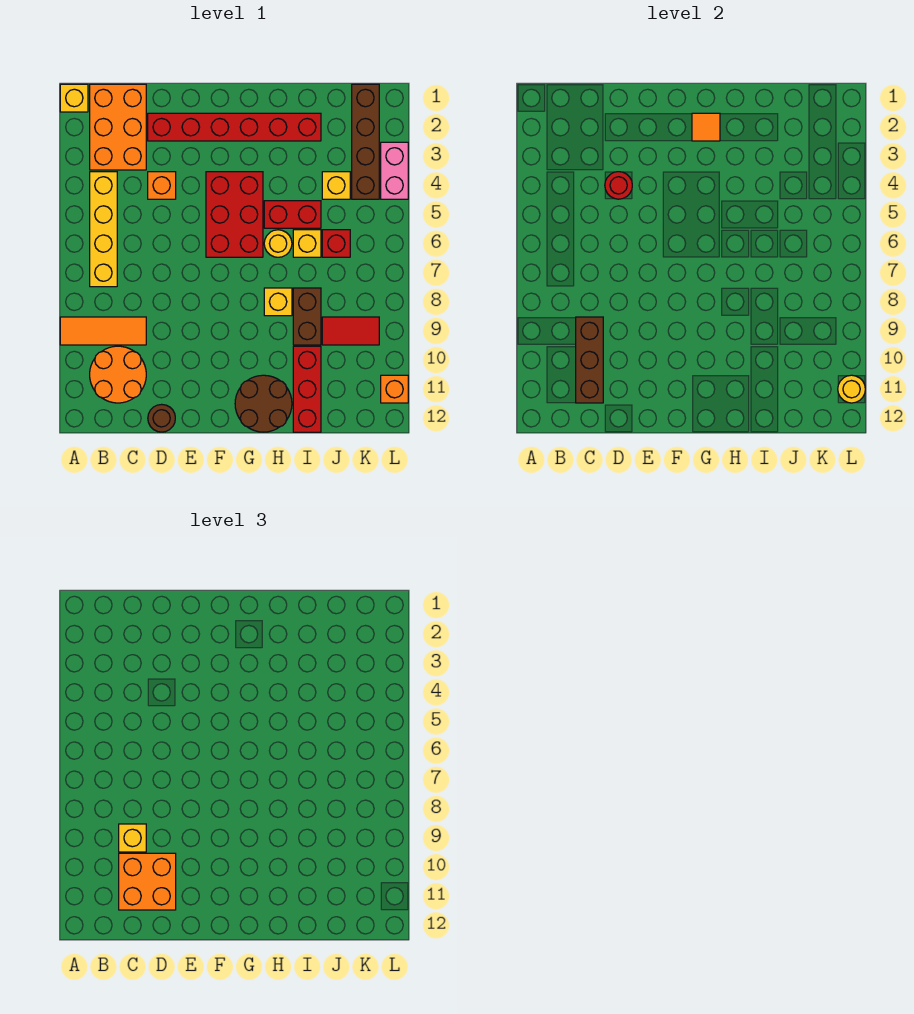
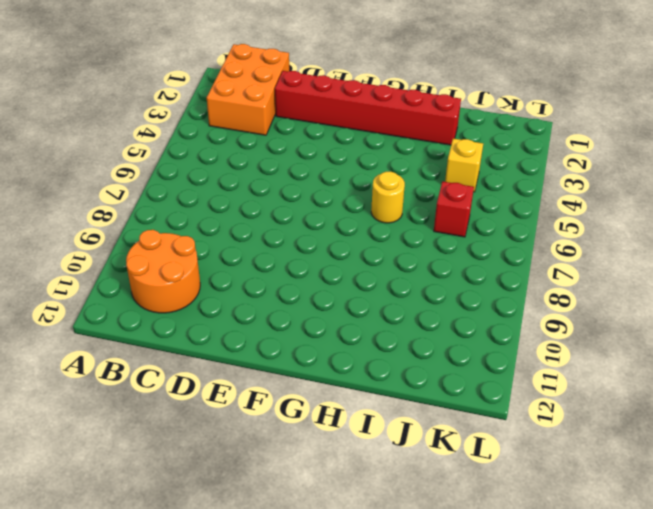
none -> yellow 1x1 brick [60,84,88,112]
none -> orange 1x3 tile [60,317,146,345]
none -> yellow 1x4 brick [90,172,117,287]

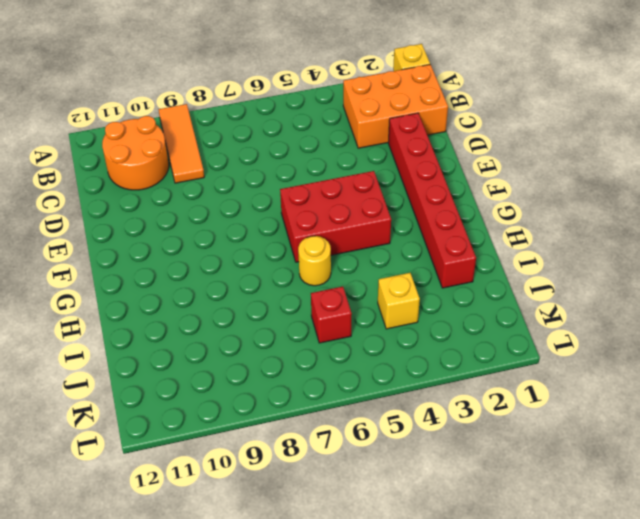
none -> yellow 1x4 brick [90,172,117,287]
none -> orange 1x1 brick [148,172,176,199]
none -> brown 1x1 round brick [148,404,175,432]

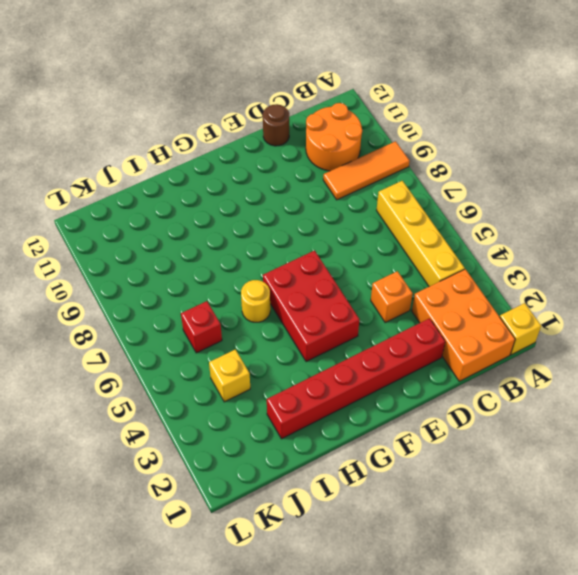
none -> brown 2x2 round brick [235,375,292,432]
none -> red 1x2 brick [264,201,321,228]
none -> yellow 1x1 brick [264,288,292,316]

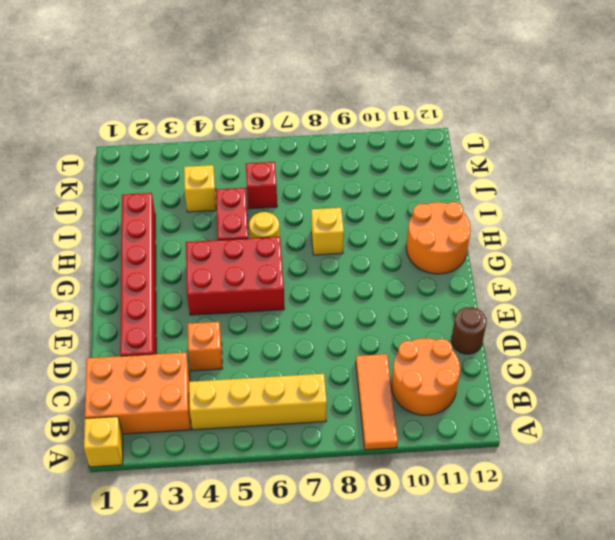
orange 2x2 round brick [406,202,471,274] -> brown 2x2 round brick [235,375,292,432]
none -> yellow 1x1 brick [293,230,321,257]
none -> brown 1x2 brick [293,288,321,345]
none -> red 1x3 brick [293,346,321,432]

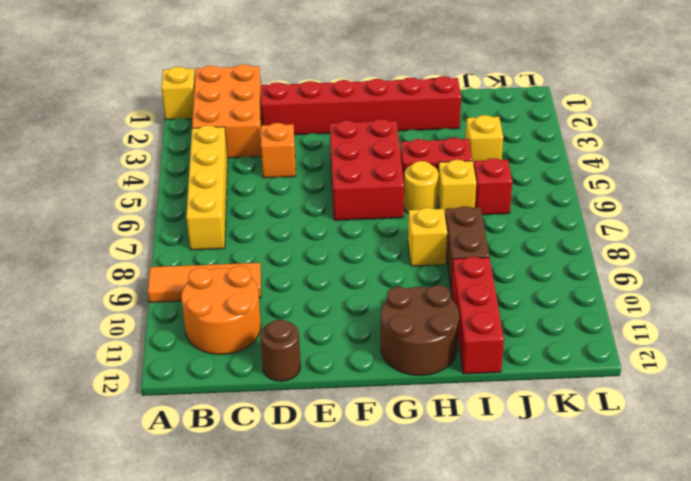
none -> red 1x2 tile [322,317,379,345]
none -> brown 1x4 brick [352,84,379,199]
none -> pink 1x2 brick [381,142,408,199]

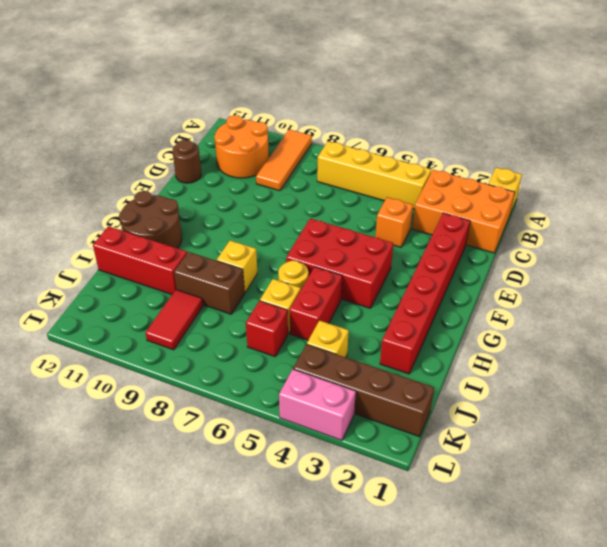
none -> orange 1x1 brick [381,375,408,403]
none -> brown 1x3 brick [576,317,603,403]
none -> red 1x1 round brick [605,172,632,199]

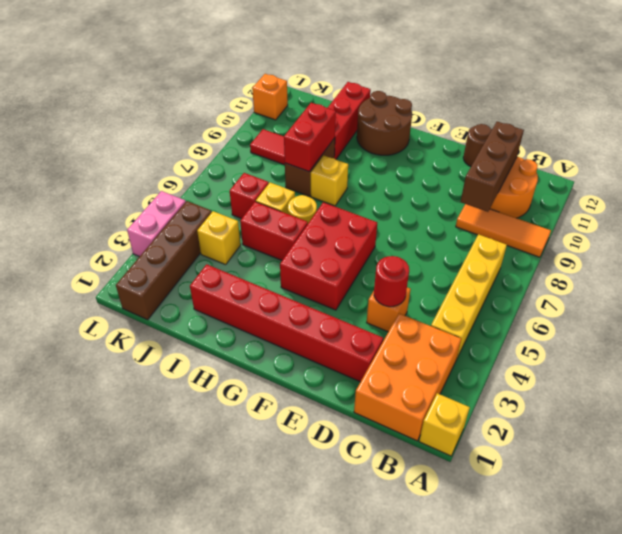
red 1x2 brick [284,103,336,172] -> none
none -> orange 1x1 tile [692,113,720,141]
none -> yellow 1x1 round brick [838,375,865,403]
none -> yellow 1x1 brick [119,824,146,852]

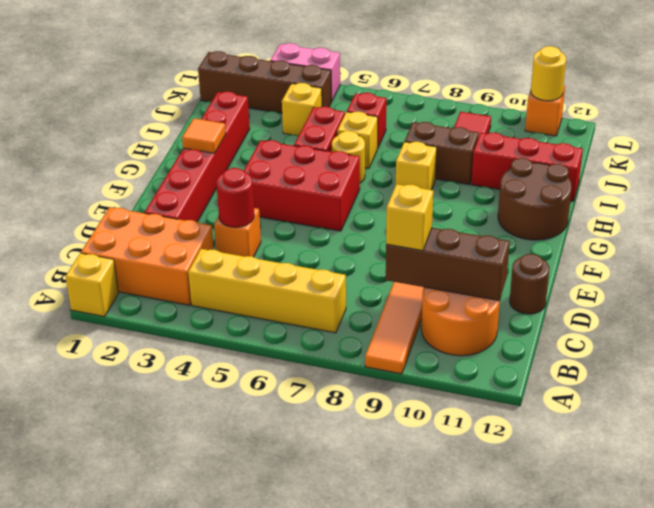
none -> orange 2x2 brick [119,853,176,910]

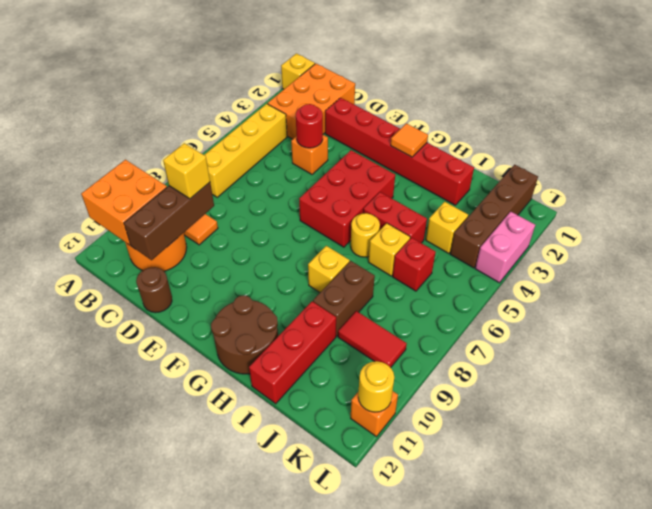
orange 2x2 brick [81,160,167,245] -> orange 2x2 brick moved to [119,853,176,910]

